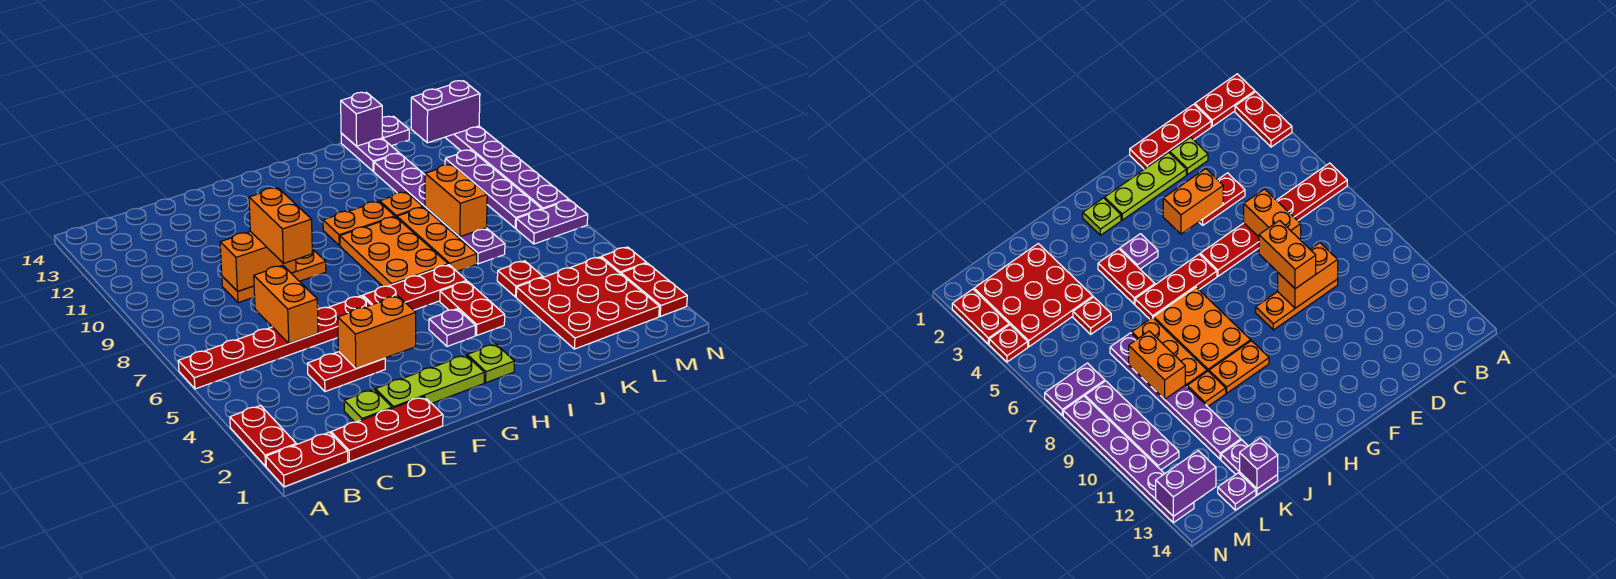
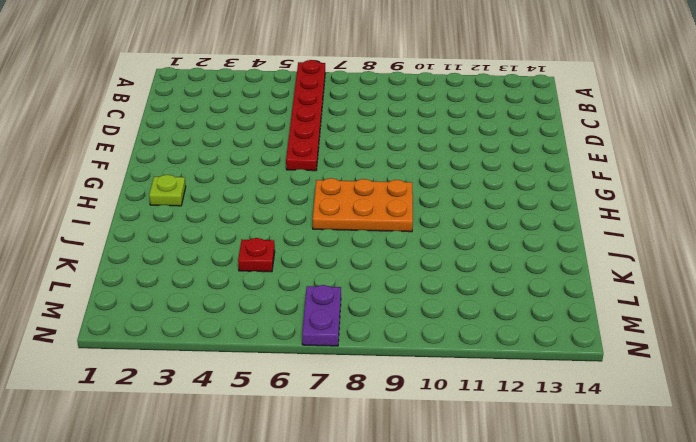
none -> red 1x2 plate [266,432,348,487]
none -> red 1x2 plate [230,405,296,466]
none -> red 1x3 plate [331,397,443,462]
none -> lime 1x1 plate [344,389,392,422]

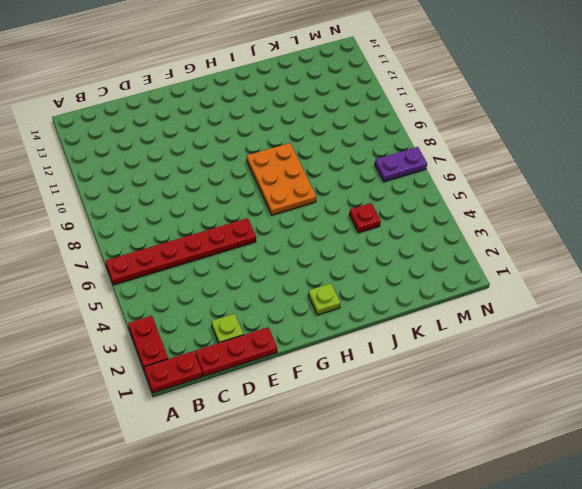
none -> red 1x2 plate [307,352,385,392]
none -> orange 1x3 plate [222,249,326,303]
none -> lime 1x3 plate [375,355,484,408]
none -> red 1x3 plate [363,265,467,310]

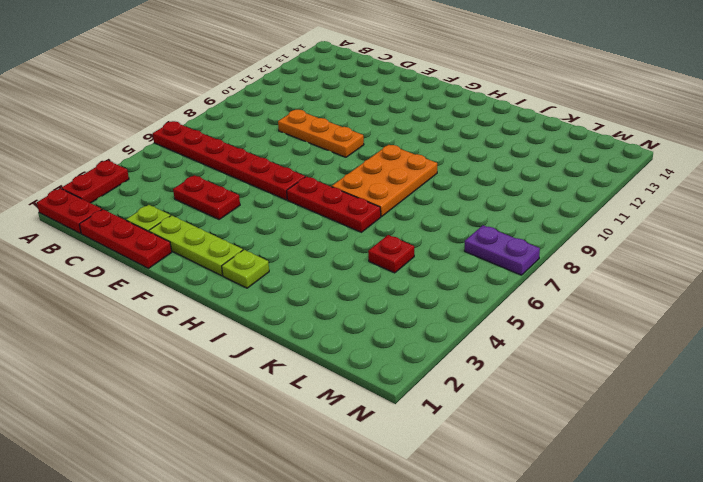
none -> purple 1x1 plate [429,309,475,346]
none -> orange 1x2 plate [323,201,395,245]
none -> red 1x2 plate [440,281,505,335]
none -> orange 1x3 plate [397,207,477,271]

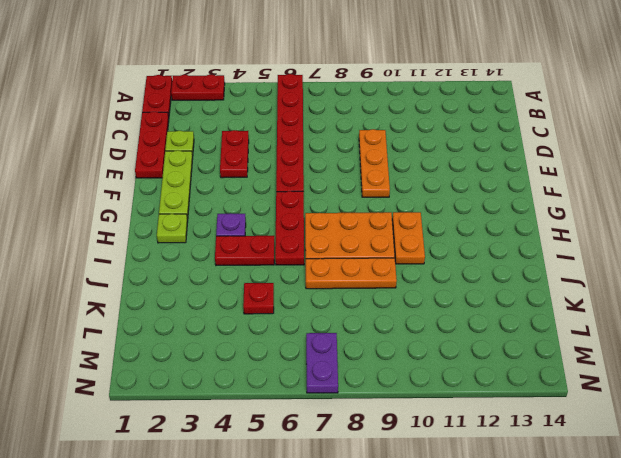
none -> orange 1x1 plate [380,192,423,217]
none -> red 3x3 plate [516,257,659,349]
none -> purple 1x6 plate [374,153,505,264]
none -> purple 1x2 plate [341,133,399,171]

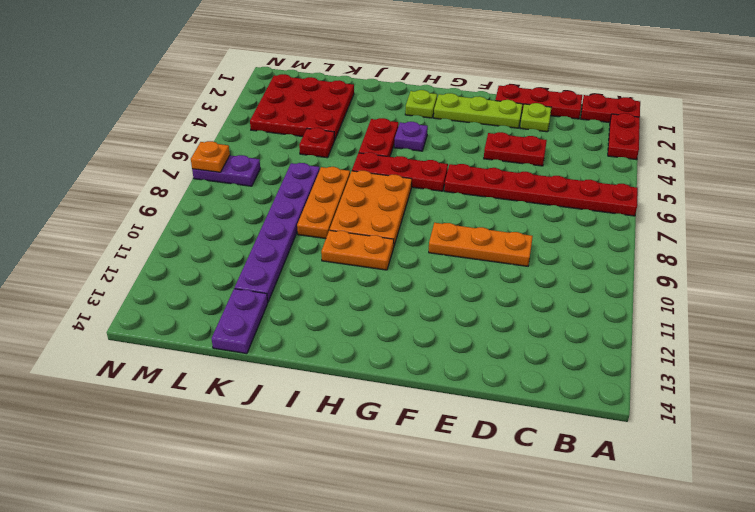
orange 1x1 plate [191,141,230,172] -> orange 1x1 plate moved to [380,192,423,217]
none -> purple 1x1 plate [382,116,409,146]
none -> purple 1x4 plate [445,150,542,228]
none -> red 1x2 plate [621,263,687,317]
none -> red 1x1 plate [601,247,646,274]

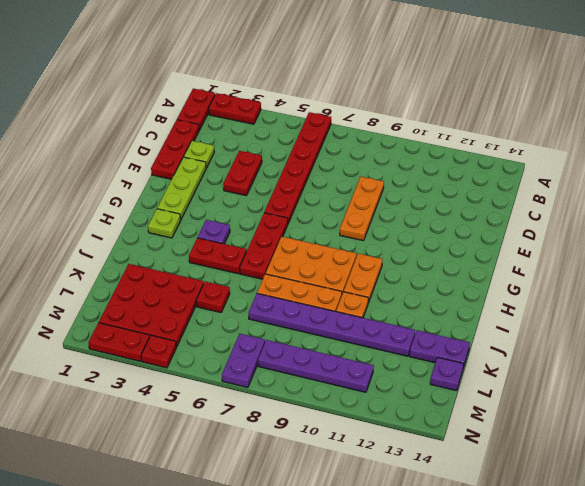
none -> purple 1x6 plate [445,126,569,209]
none -> orange 1x2 brick [254,265,318,344]
none -> orange 1x2 brick [220,232,296,291]
none -> orange 1x2 brick [338,296,416,369]

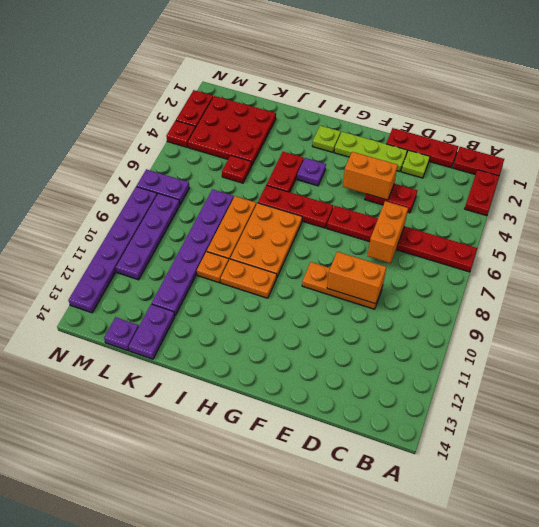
none -> orange 1x2 brick [425,164,487,237]
none -> purple 1x1 brick [341,92,382,146]
none -> purple 1x2 brick [411,81,480,143]
none -> orange 1x2 brick [249,188,312,263]

